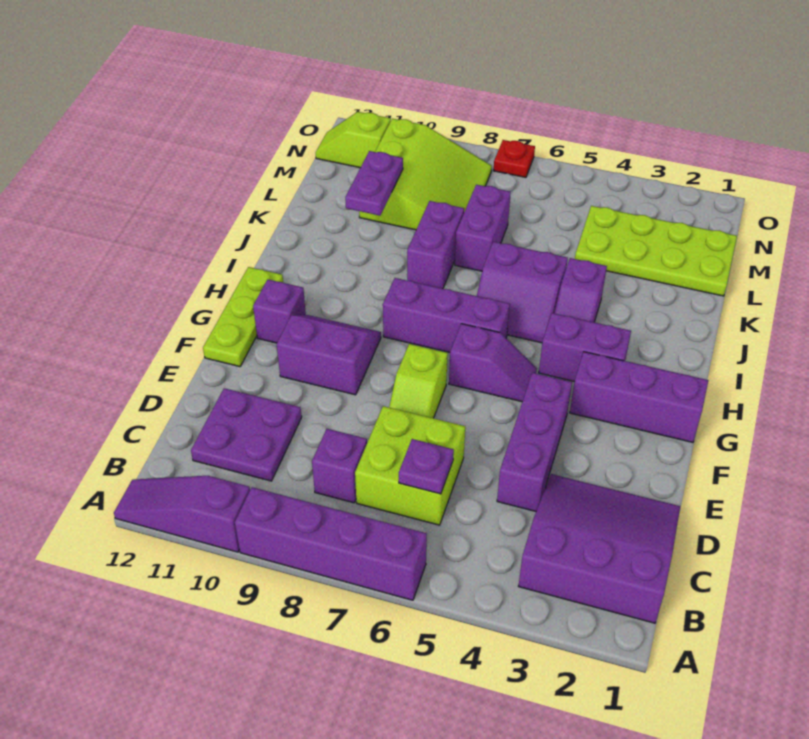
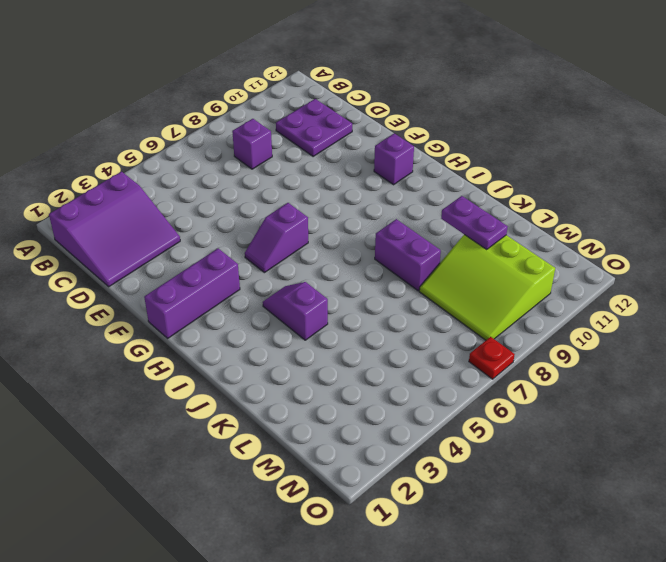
none -> purple 1x4 brick [235,487,427,600]
none -> purple 1x3 slope [114,476,250,552]
none -> lime 2x2 brick [355,406,465,525]

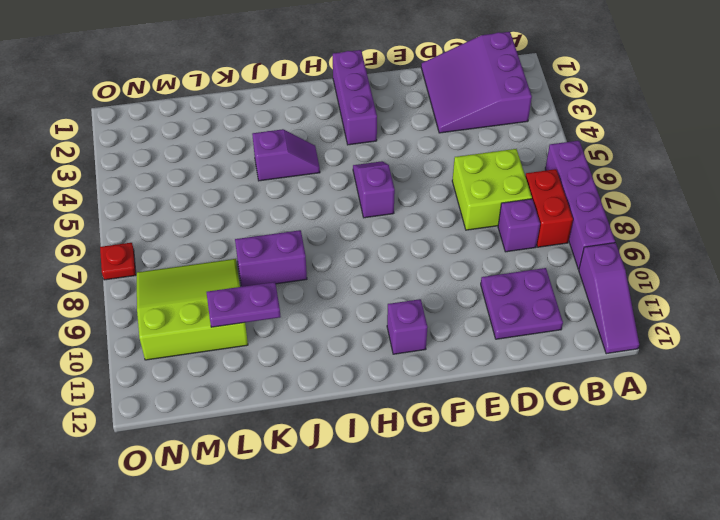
red 1x2 brick [525,169,573,247] -> none
none -> purple 1x3 brick [497,373,572,511]
none -> lime 1x2 slope [389,344,448,418]
none -> purple 2x2 slope [277,315,381,395]

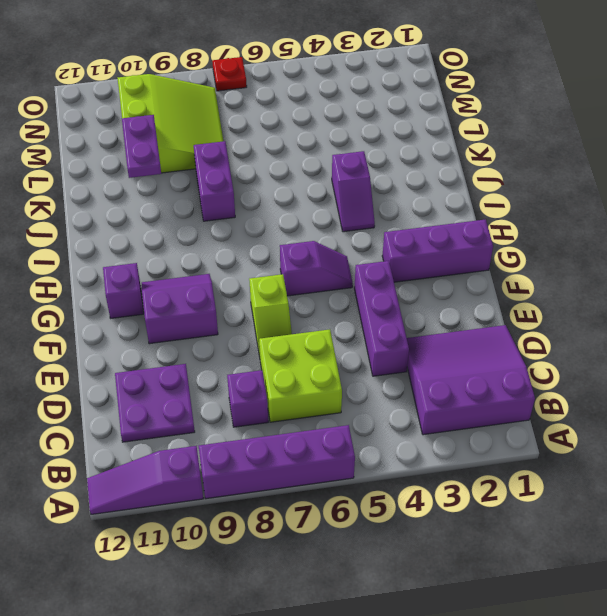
none -> lime 1x3 plate [203,267,283,367]
none -> purple 1x2 brick [539,313,631,382]
none -> purple 1x3 brick [383,278,510,352]

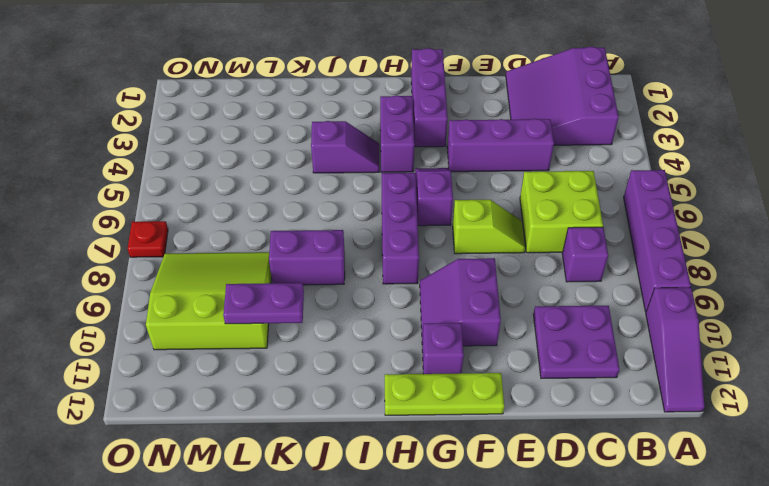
none -> purple 2x2 slope [477,242,568,343]
none -> purple 1x2 brick [455,185,511,271]
none -> lime 2x4 plate [575,206,737,296]

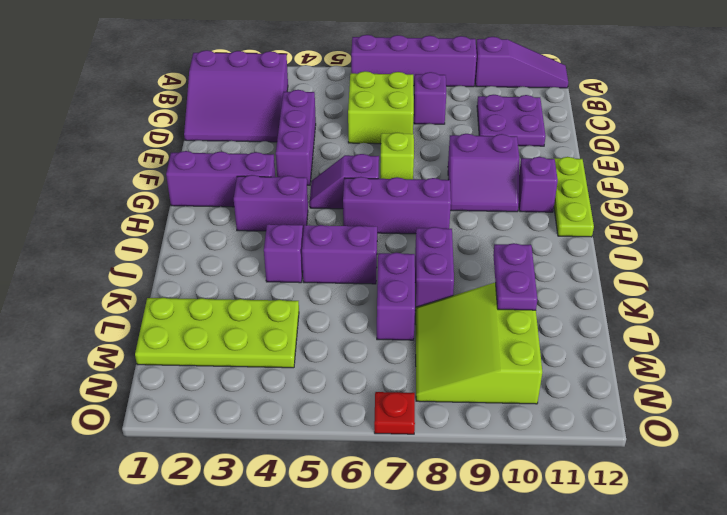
none -> lime 1x2 slope [316,112,391,168]
none -> purple 1x1 plate [399,439,454,494]

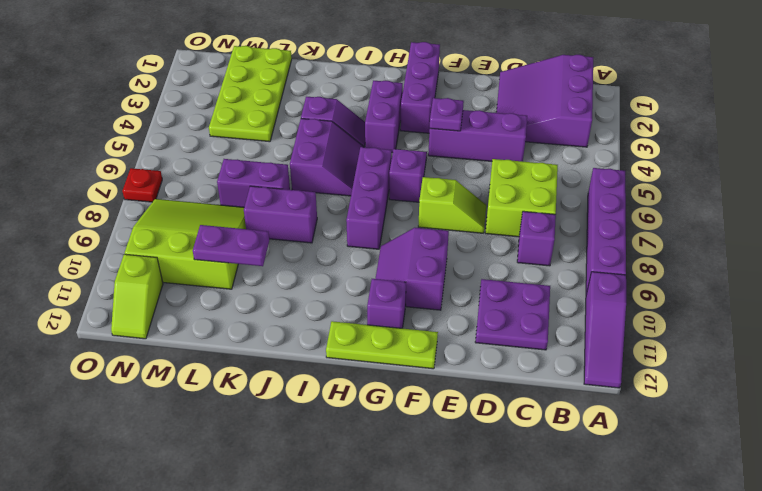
purple 1x1 plate [430,98,464,131] -> purple 1x1 plate moved to [399,439,454,494]

